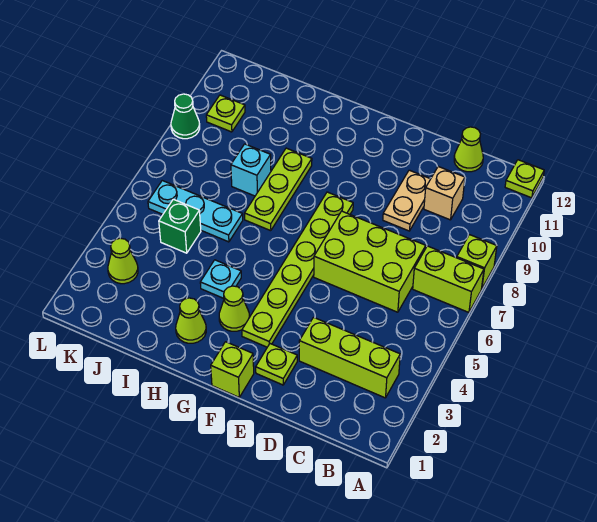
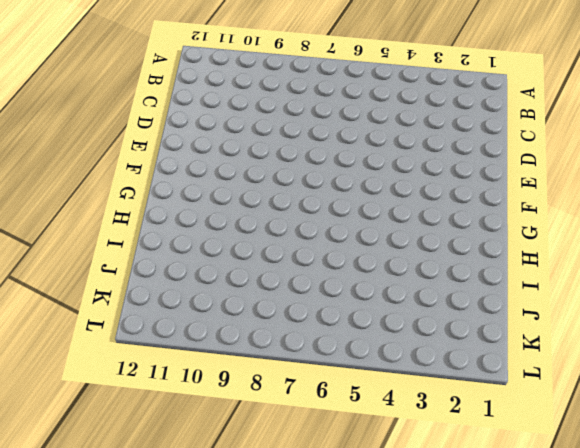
none -> lime 1x2 brick [413,246,484,312]
none -> lime 1x1 brick [457,235,497,288]
none -> lime 1x1 plate [505,160,544,198]

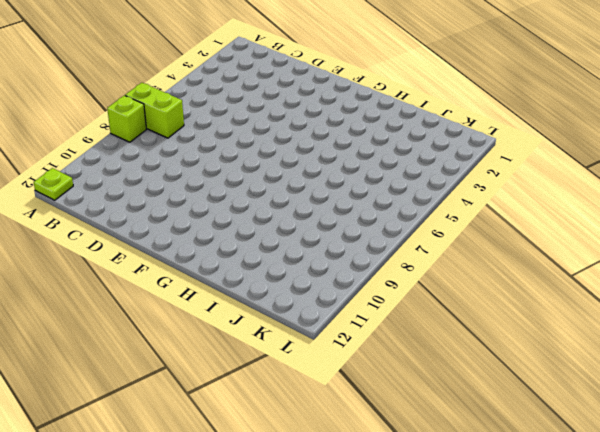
none -> lime 1x3 brick [299,317,400,398]
none -> lime 2x3 brick [314,211,426,312]
none -> tan 1x1 brick [424,167,465,220]

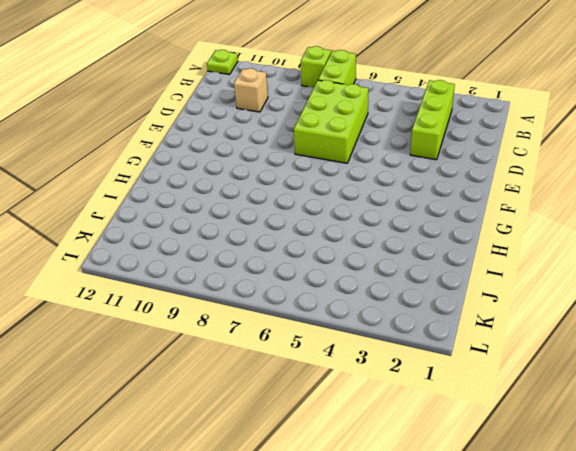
none -> lime 1x1 cone [454,127,483,172]
none -> tan 1x2 plate [383,170,430,231]
none -> lime 1x1 plate [256,344,297,385]

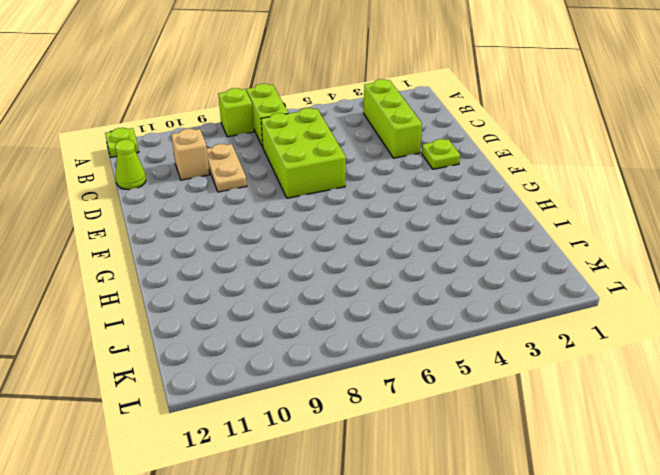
tan 1x2 plate [207,144,247,192] -> tan 1x2 plate turned to [383,170,430,231]
none -> lime 1x1 brick [211,342,254,397]
none -> lime 1x6 plate [242,192,353,347]
none -> lime 1x1 cone [219,286,249,331]

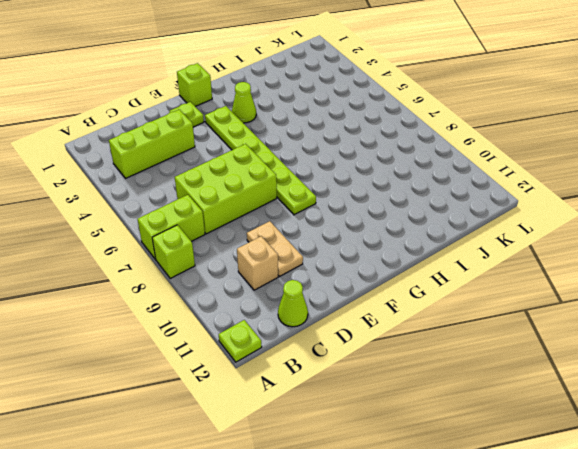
none -> lime 1x1 cone [176,298,206,343]
none -> cyan 1x1 plate [200,260,241,298]
none -> lime 1x3 plate [244,148,312,231]

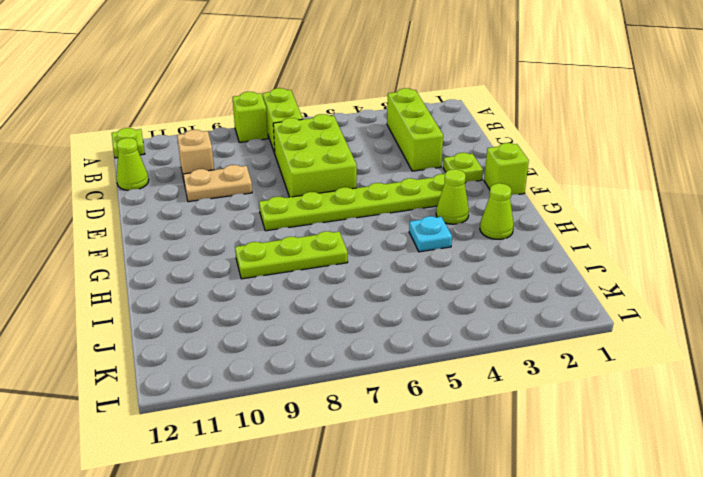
none -> cyan 1x3 plate [148,181,243,242]
none -> cyan 1x1 brick [231,144,271,196]
none -> green 1x1 brick [159,199,201,253]

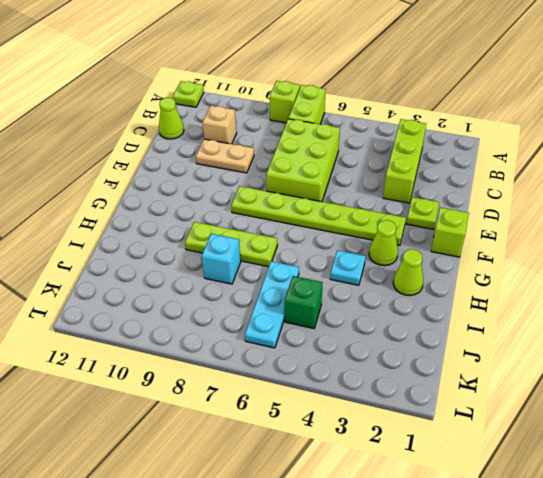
none -> lime 1x1 cone [108,238,138,284]
none -> lime 1x1 plate [206,95,245,132]
none -> green 1x1 cone [171,94,200,139]

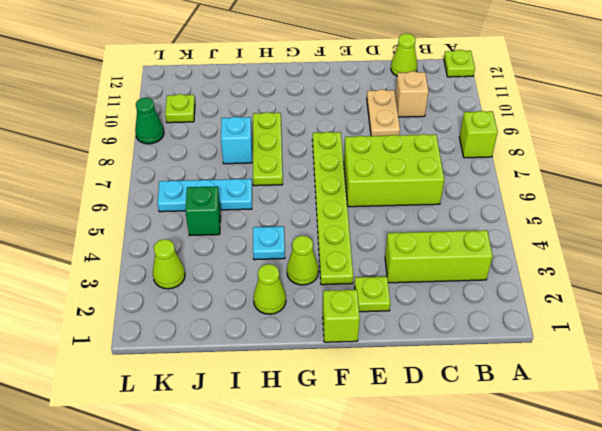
none -> lime 1x2 brick [413,246,484,312]

